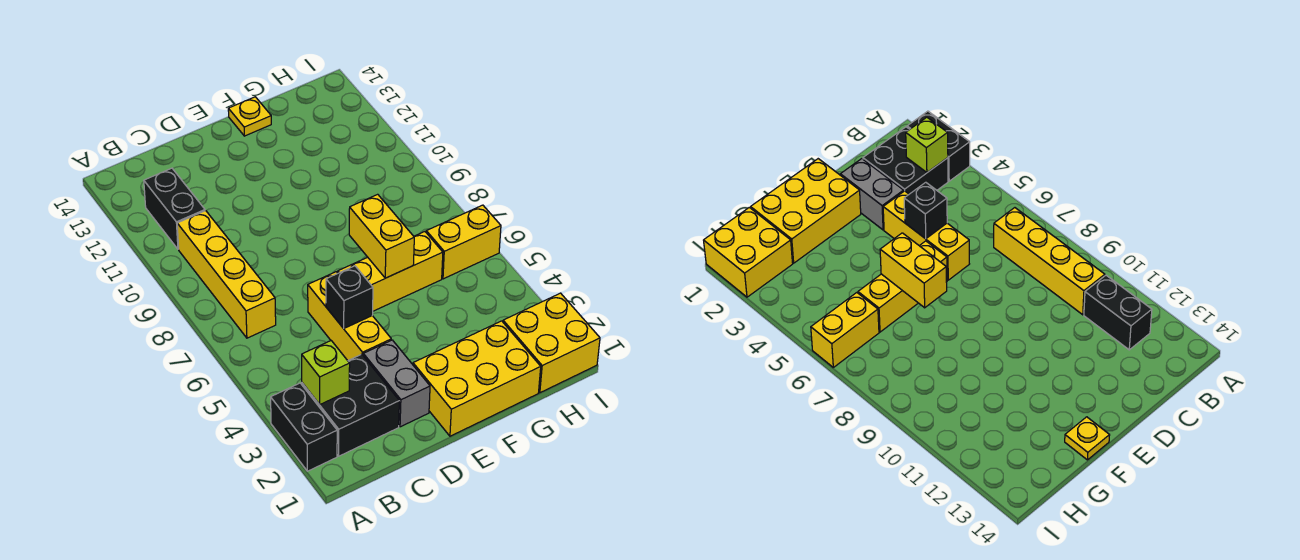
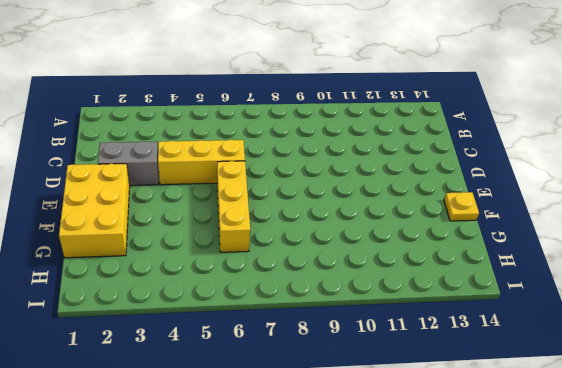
none -> black 1x2 brick [271,383,337,471]
none -> black 2x2 brick [302,354,399,456]
none -> yellow 1x4 brick [177,211,276,338]

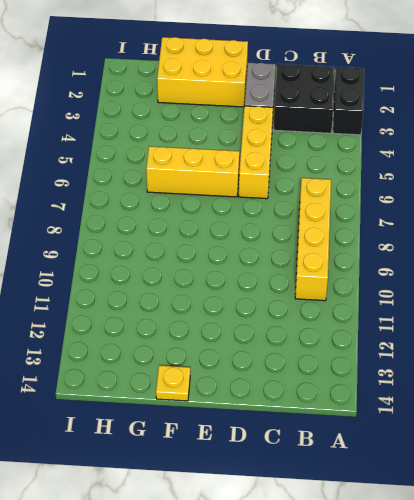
none -> black 1x2 brick [144,168,205,249]
none -> yellow 2x2 brick [503,293,600,393]
none -> yellow 1x2 brick [426,205,501,279]

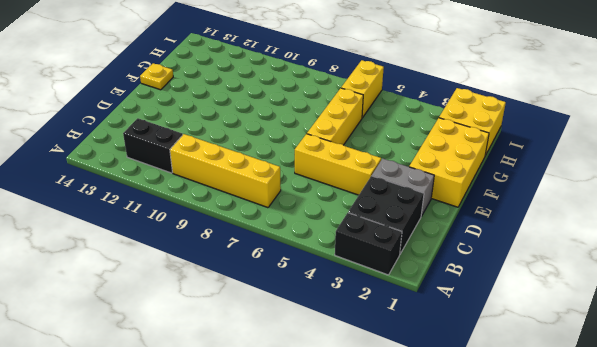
none -> lime 1x1 brick [302,341,350,405]
none -> black 1x1 brick [326,266,373,328]
none -> yellow 1x2 brick [349,194,414,278]

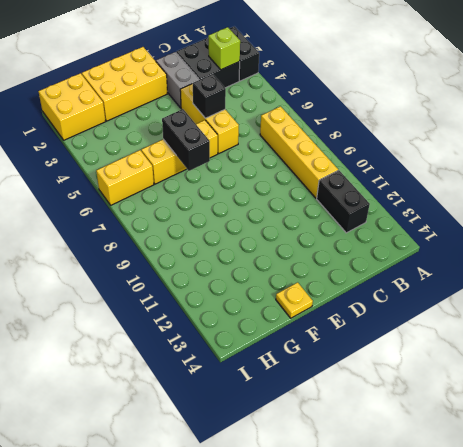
black 1x2 brick [162,109,210,171] -> yellow 1x2 brick [349,194,414,278]

